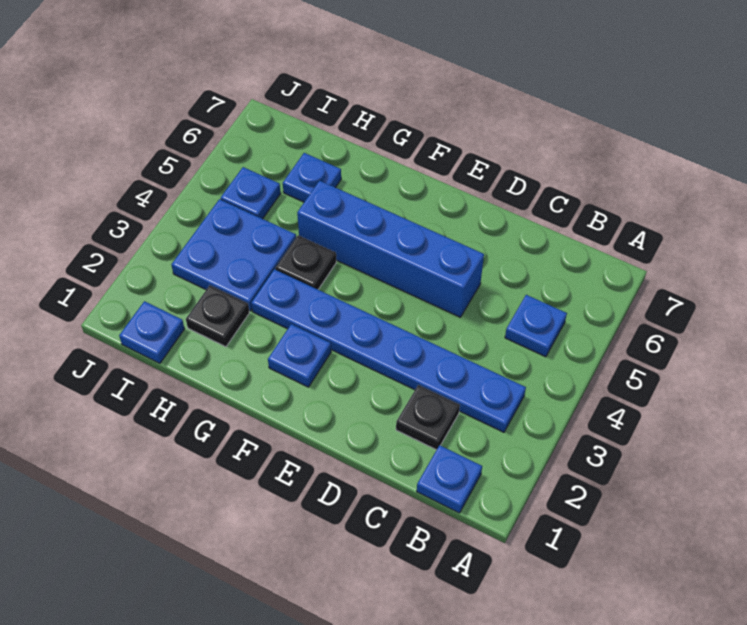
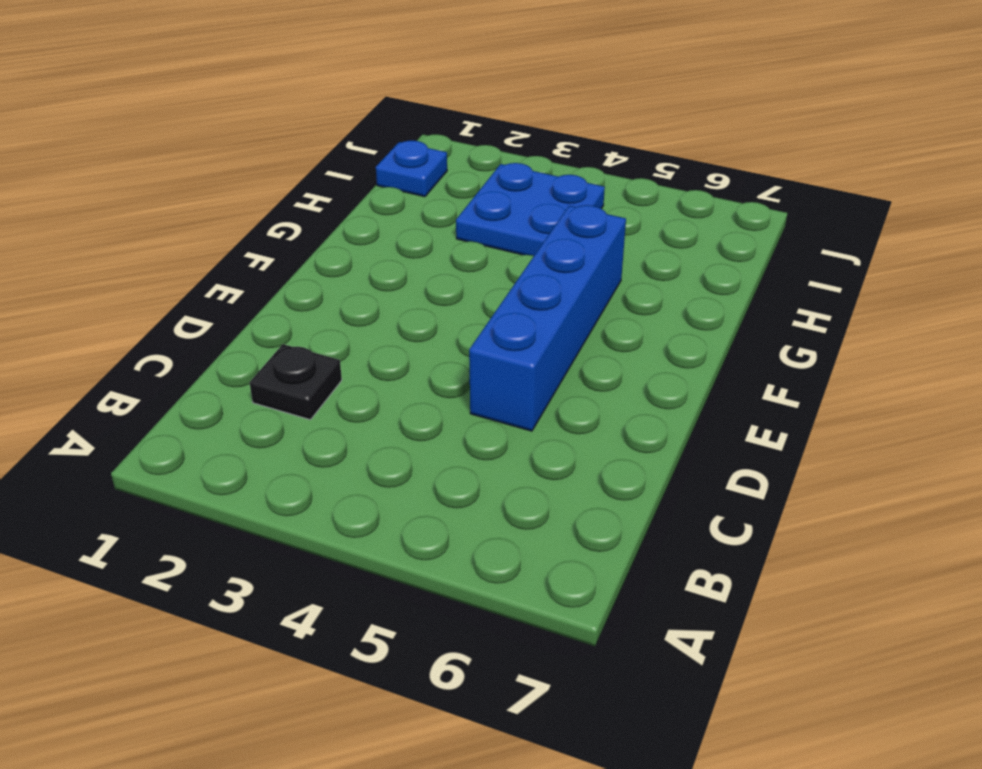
none -> blue 1x1 plate [417,445,482,513]
none -> blue 1x6 plate [251,269,526,432]
none -> blue 1x1 plate [505,295,567,357]

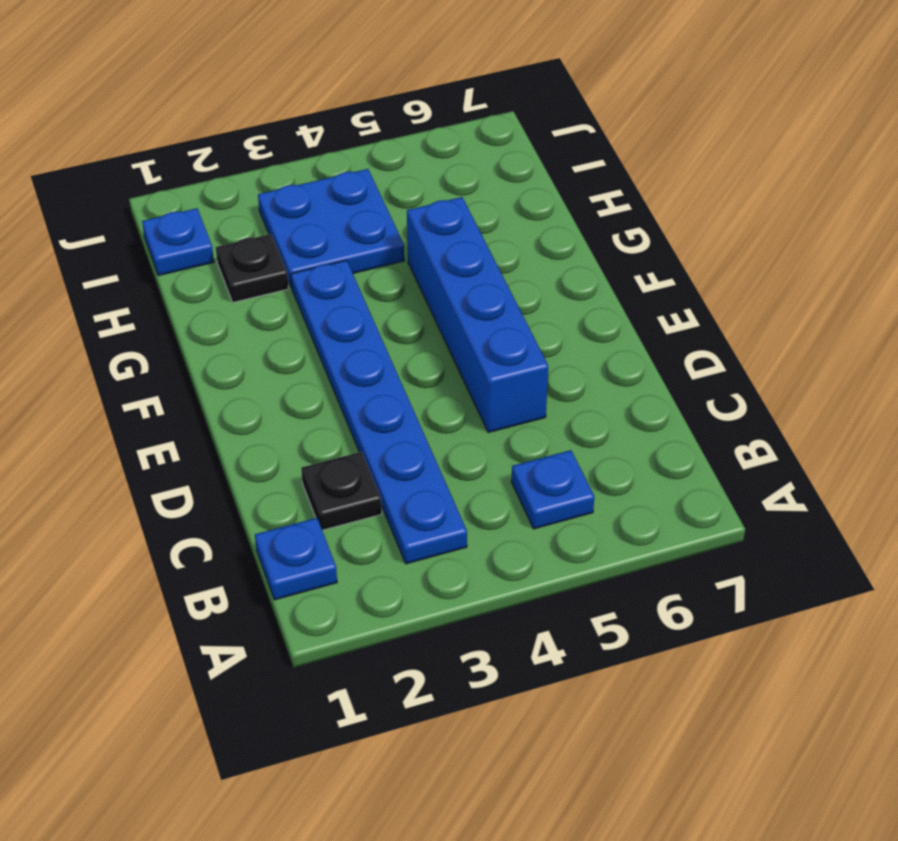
none -> blue 1x1 plate [268,324,331,387]
none -> black 1x1 plate [276,235,336,289]
none -> blue 1x1 plate [283,153,341,202]

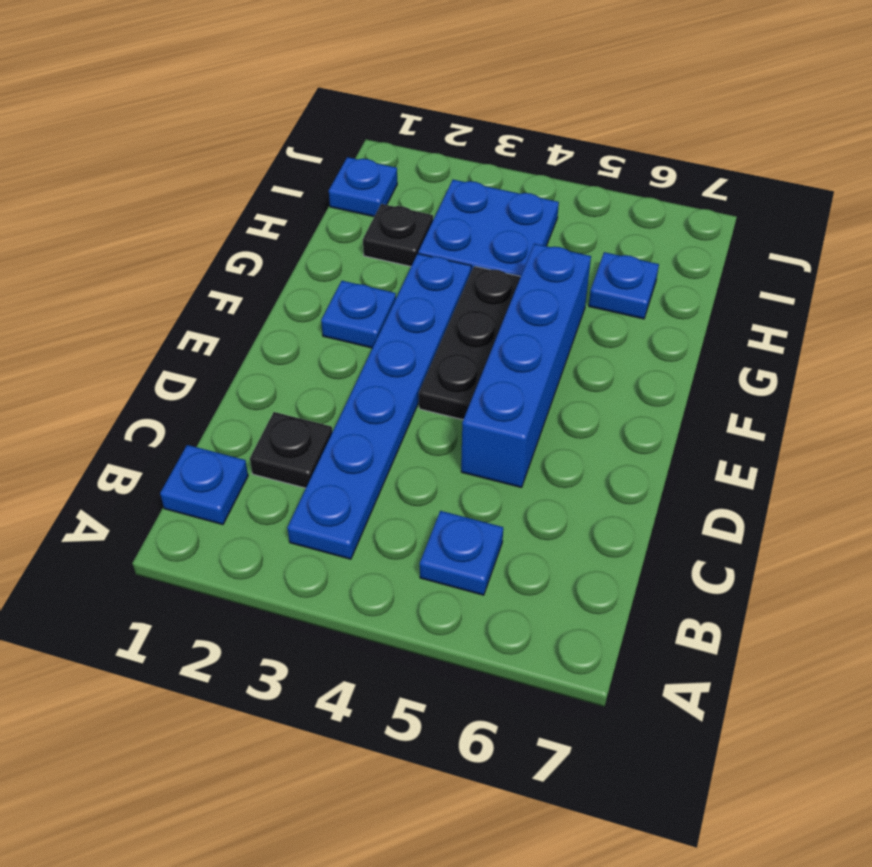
black 1x3 plate [419,266,520,420] -> black 1x1 plate [276,235,336,289]
none -> blue 1x1 plate [221,167,281,219]

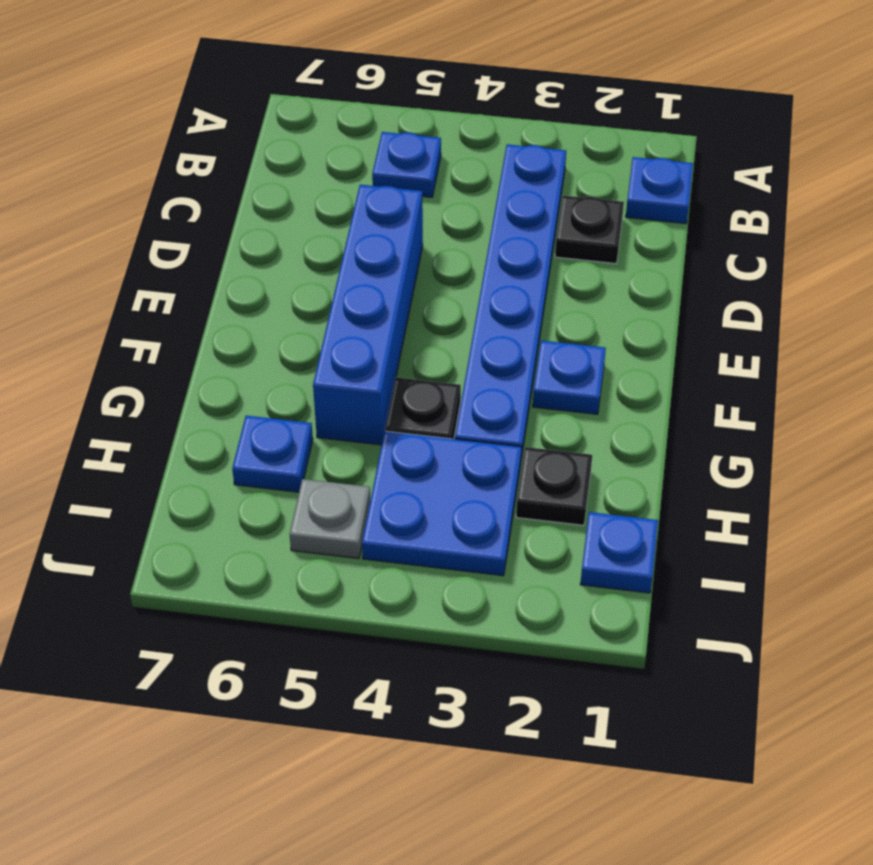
grey 1x1 plate [290,479,370,559] -> blue 1x1 plate [221,167,281,219]

